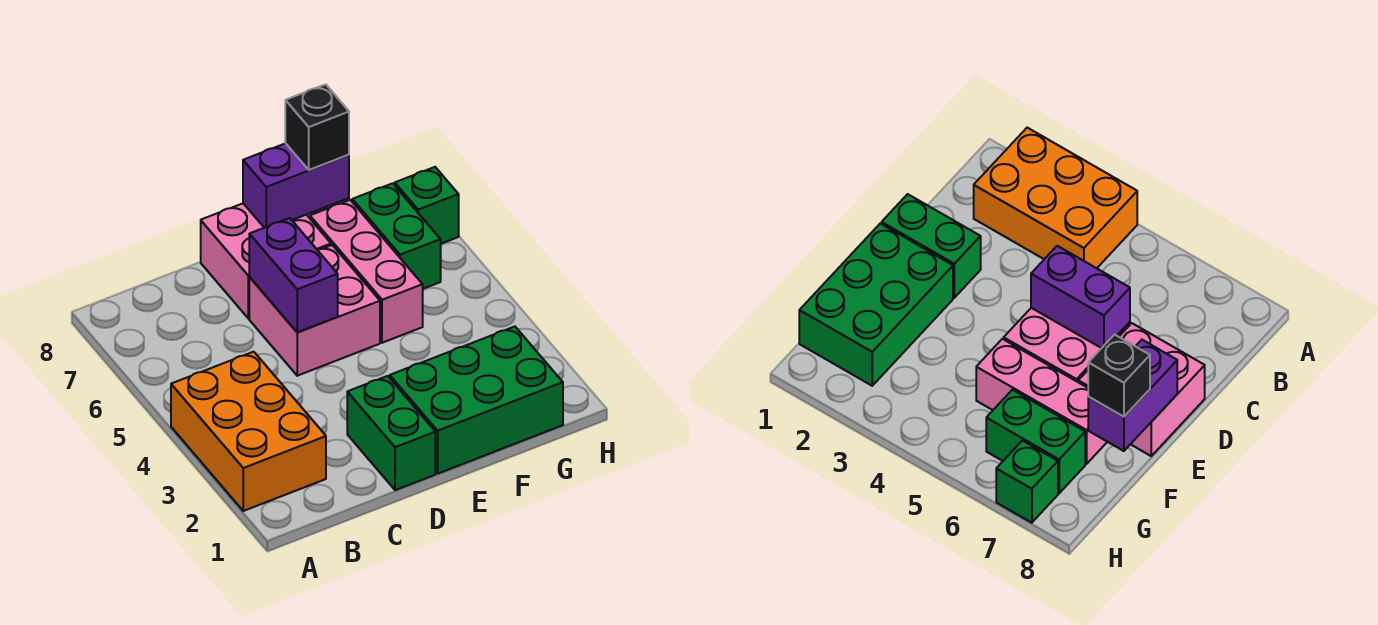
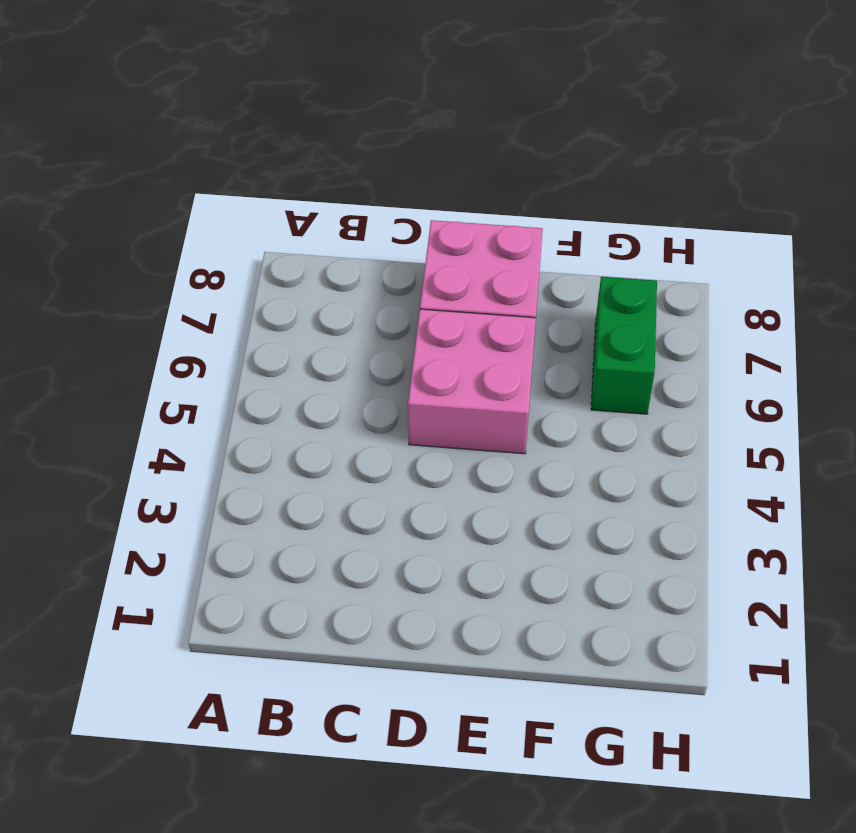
none -> orange 2x3 brick [171,352,326,511]
none -> green 1x2 brick [347,376,435,490]

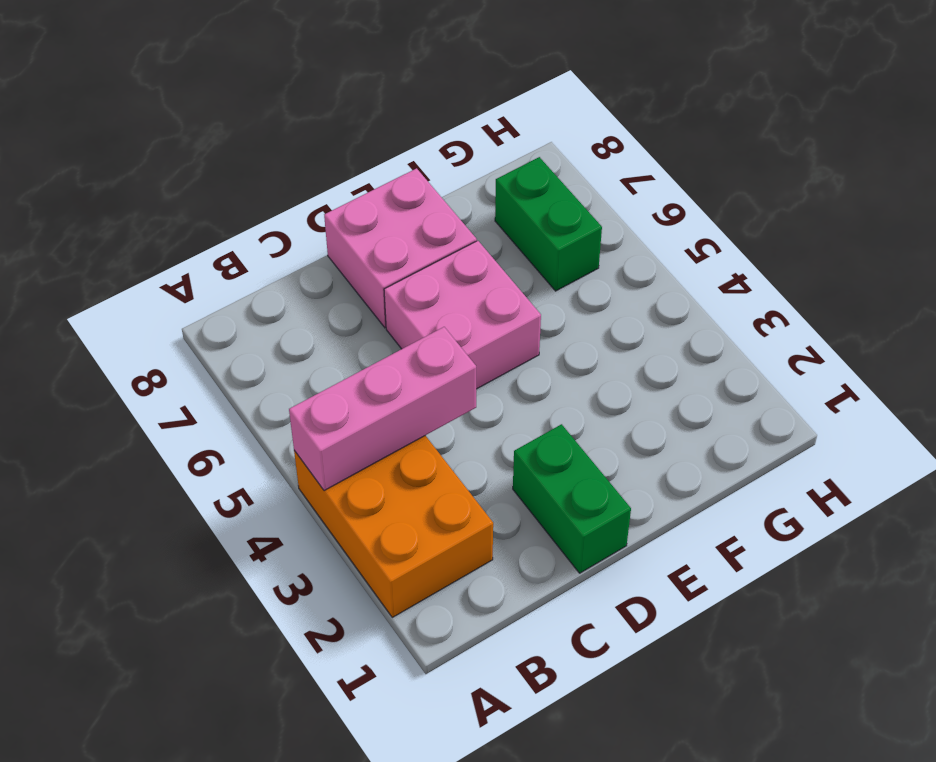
pink 1x3 brick [289,327,476,491] -> pink 1x3 brick turned to [310,200,423,343]
none -> green 2x3 brick [390,327,563,473]
none -> green 1x1 brick [395,167,459,244]

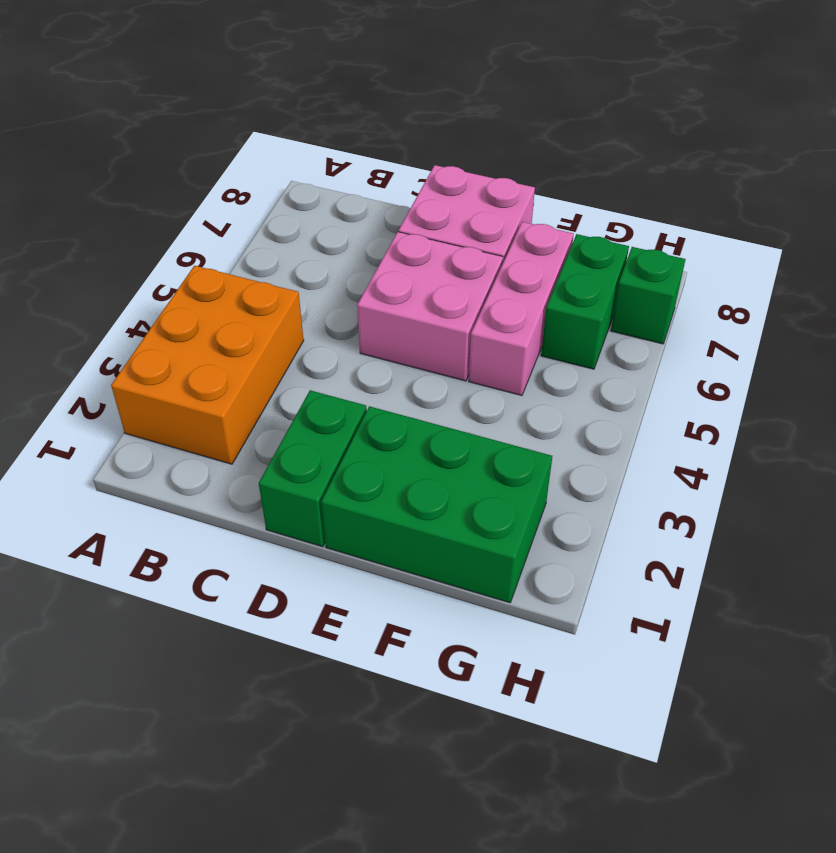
none -> purple 1x2 brick [249,218,338,332]
none -> purple 1x2 brick [243,143,349,228]

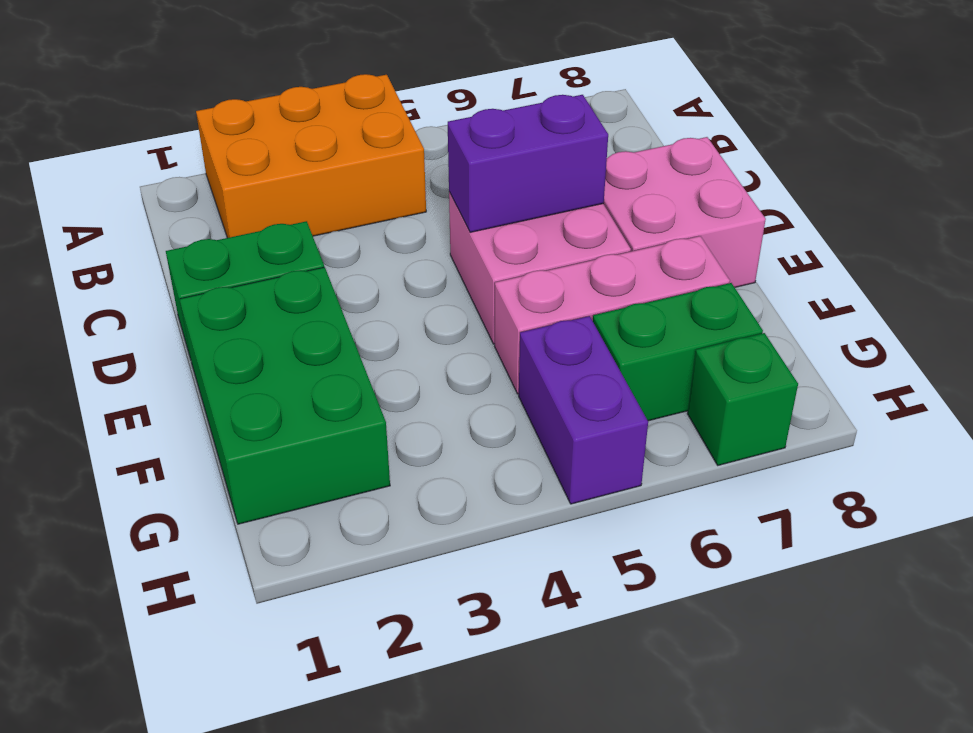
purple 1x2 brick [519,316,648,504] -> purple 1x2 brick moved to [243,143,349,228]
none -> black 1x1 brick [285,84,349,170]

